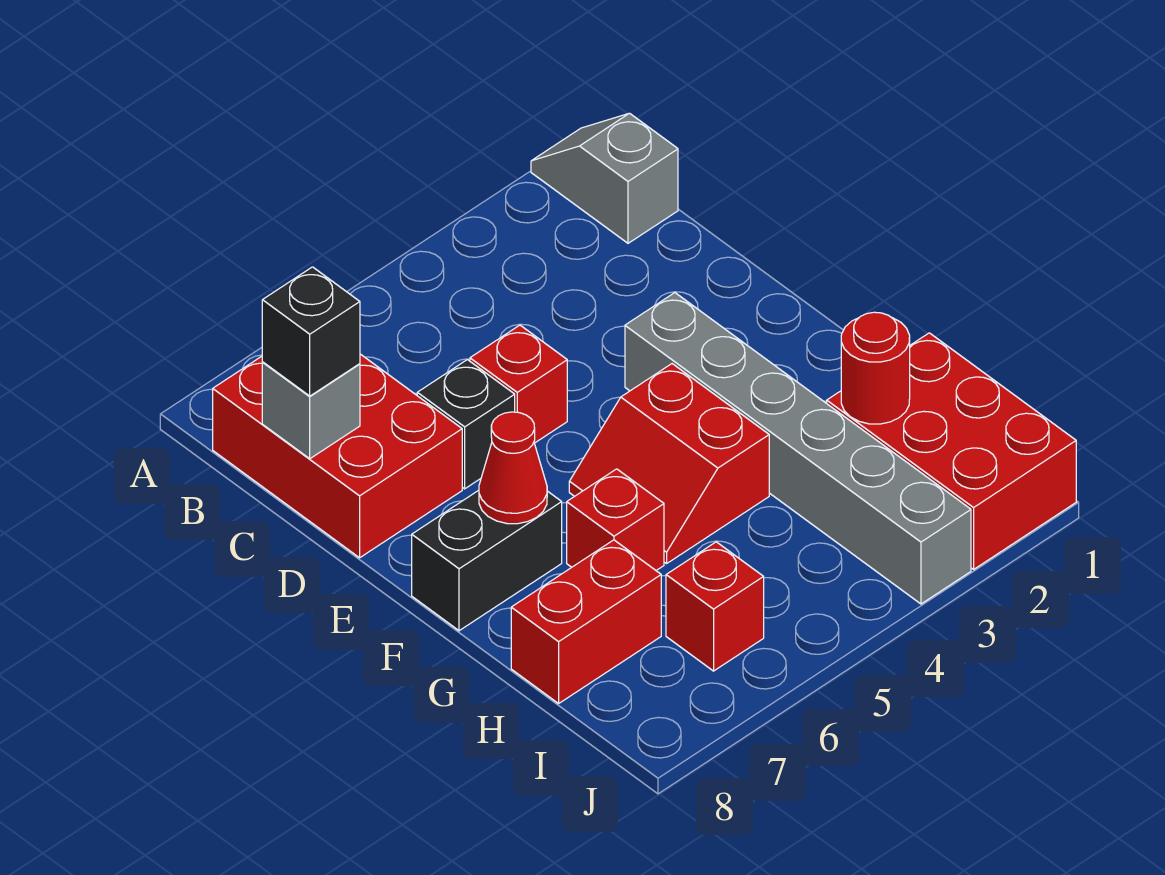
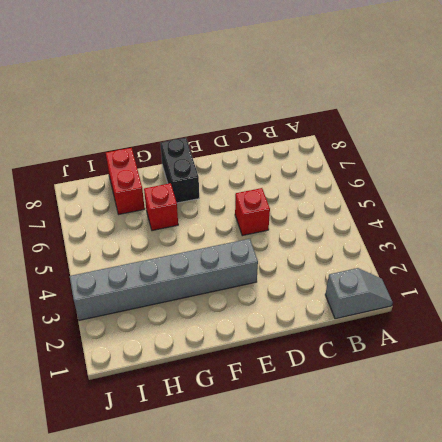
none -> red 2x3 brick [213,354,462,558]
none -> black 1x1 brick [417,360,515,489]
none -> red 2x2 slope [569,364,769,564]

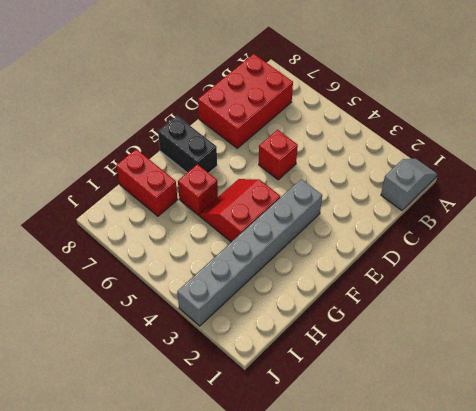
none -> black 1x1 brick [417,360,515,489]
none -> red 2x3 brick [827,333,1076,569]
none -> red 1x1 brick [666,542,764,671]

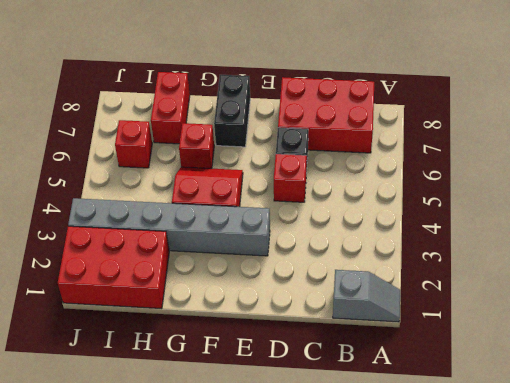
none -> grey 1x1 brick [262,362,360,459]
none -> red 1x1 cone [479,412,547,524]
none -> red 1x1 round brick [841,312,910,424]

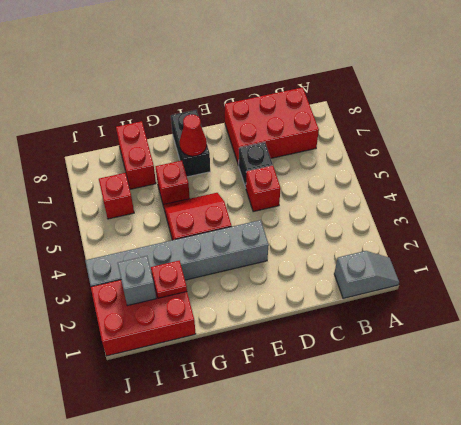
red 1x1 plate [151,261,187,298] -> red 1x1 round brick [841,312,910,424]
grey 1x1 brick [118,256,156,306] -> grey 1x1 brick moved to [262,362,360,459]
none -> black 1x1 brick [262,267,360,396]

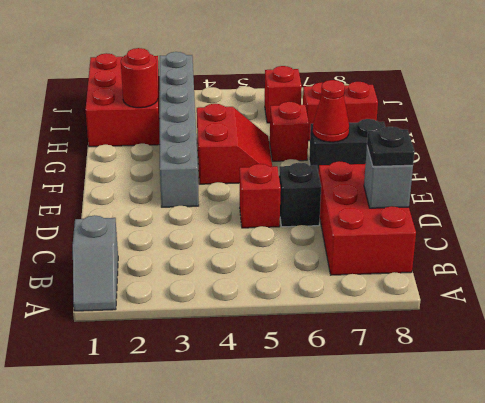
black 1x1 plate [367,127,415,166] -> black 1x1 brick [262,267,360,396]

